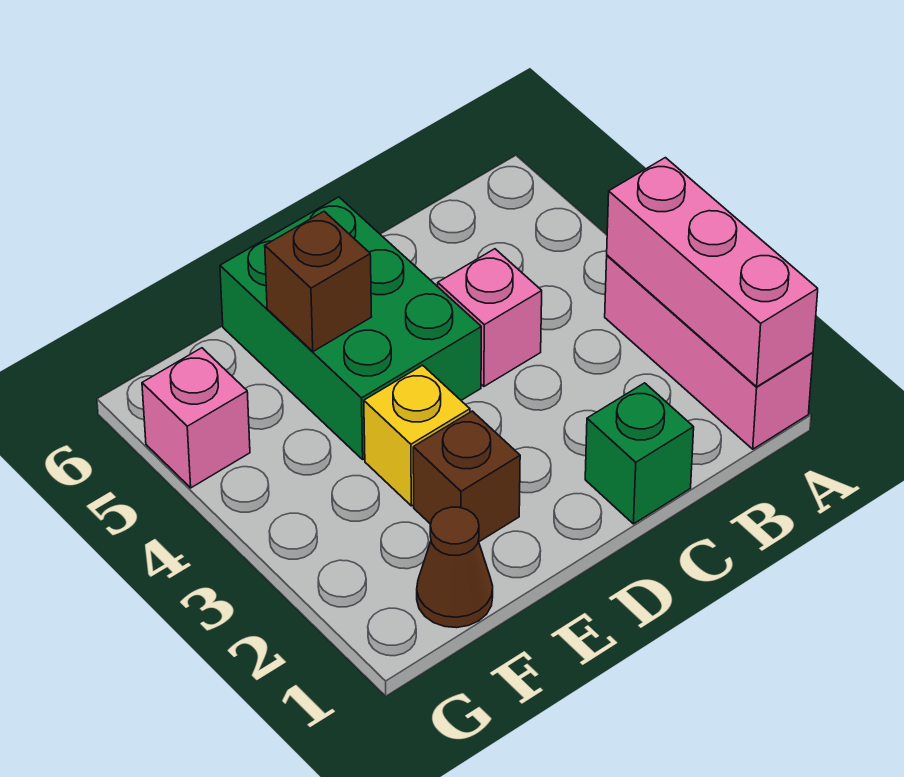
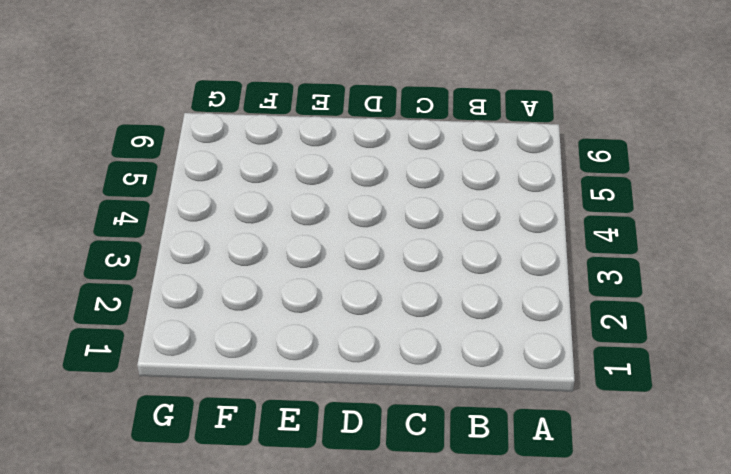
none -> pink 1x3 brick [605,255,813,449]
none -> green 1x1 brick [585,383,694,524]

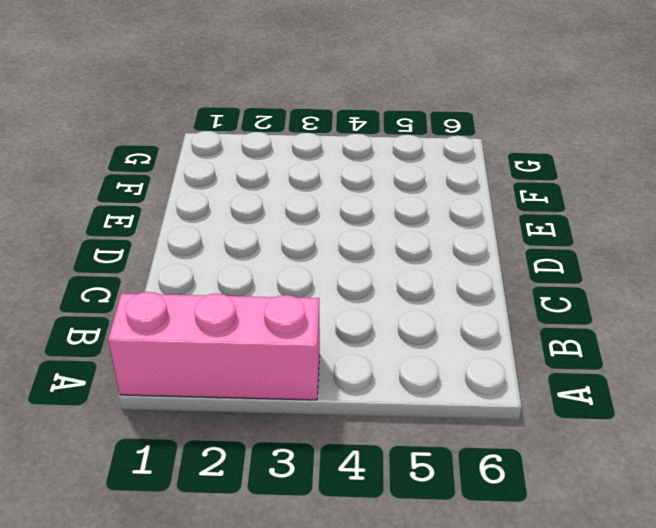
none -> green 1x1 brick [585,383,694,524]
none -> pink 1x1 brick [438,249,542,386]

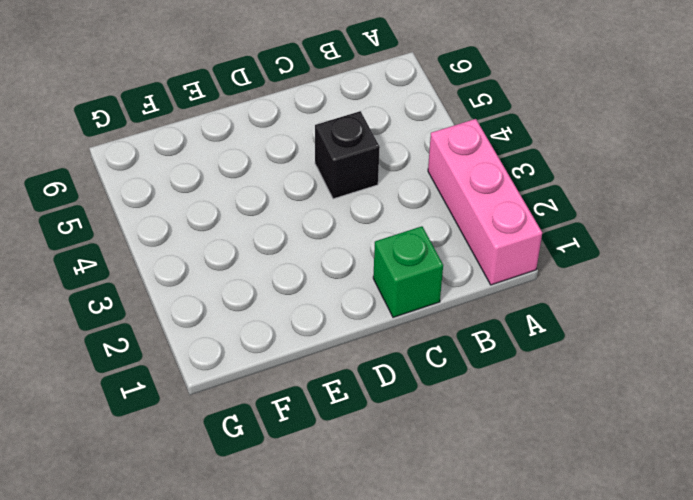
black 1x1 brick [315,111,380,199] -> pink 1x1 brick [438,249,542,386]
none -> green 2x3 brick [220,197,481,459]
none -> brown 1x1 brick [413,411,520,542]

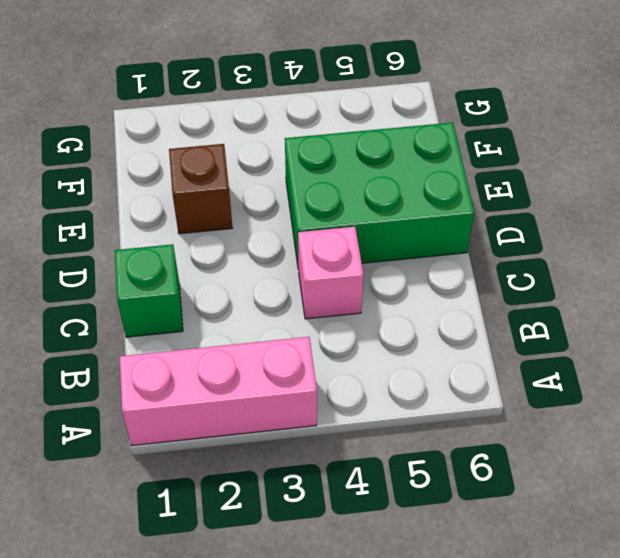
none -> yellow 1x1 brick [364,365,470,506]
none -> brown 1x1 cone [417,507,493,628]

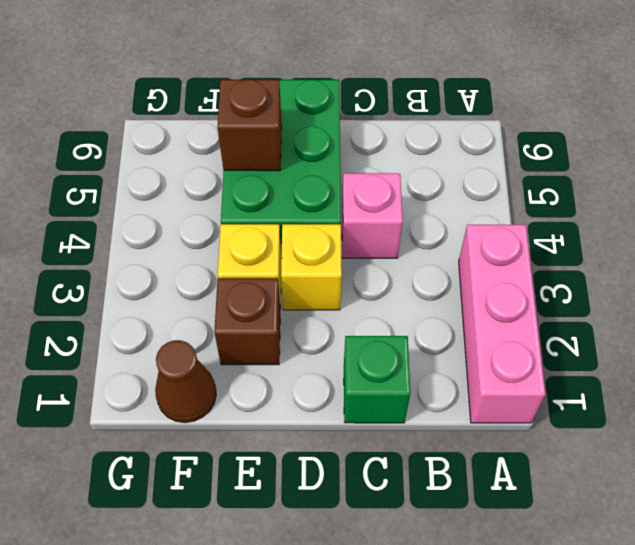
yellow 1x1 brick [281,224,342,310] -> none
none -> pink 1x1 brick [142,348,250,488]
none -> pink 1x3 brick [607,158,818,387]

